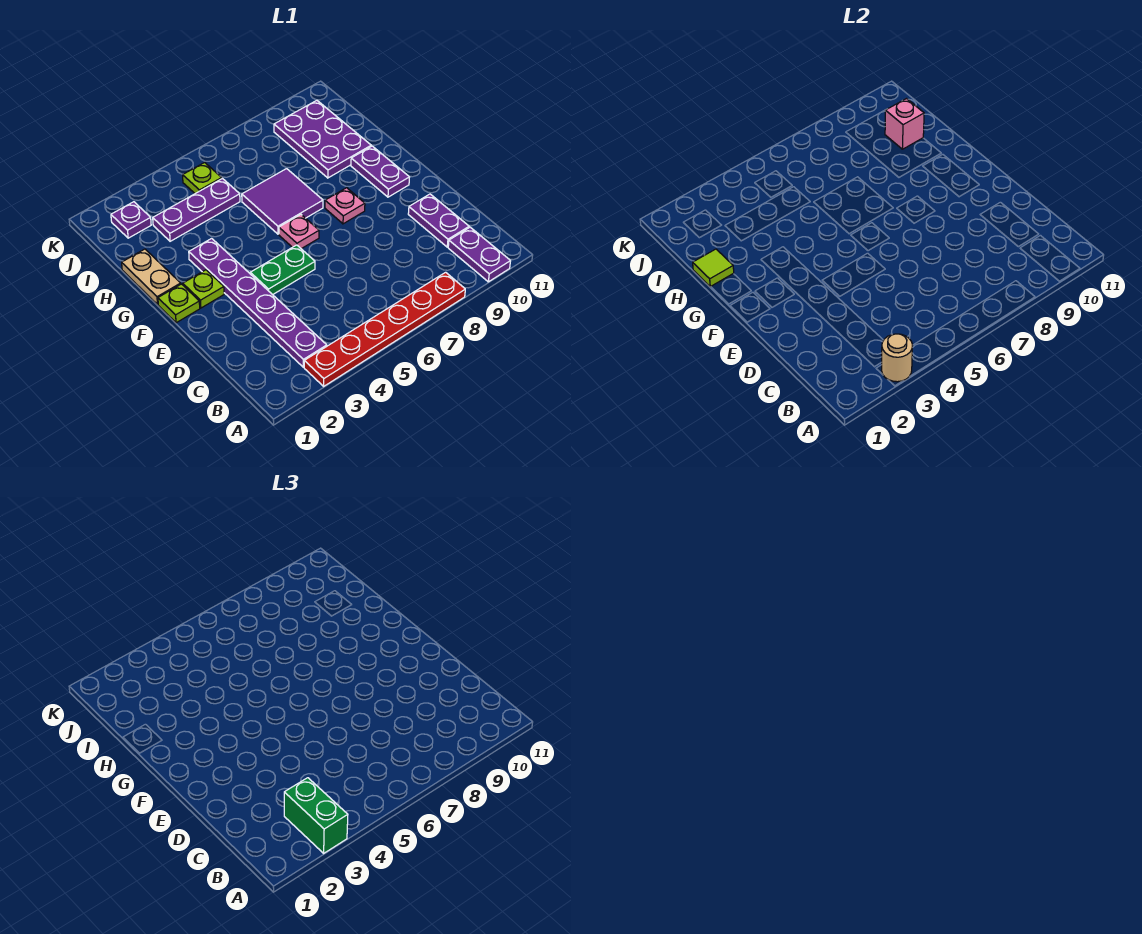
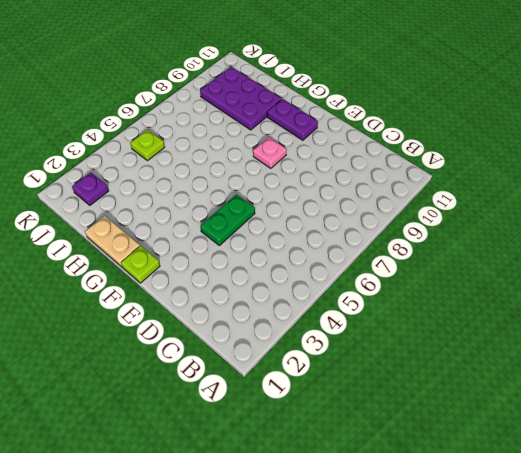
none -> red 1x6 plate [304,272,465,386]
none -> purple 1x2 plate [448,227,510,282]
none -> purple 1x6 plate [189,238,327,367]

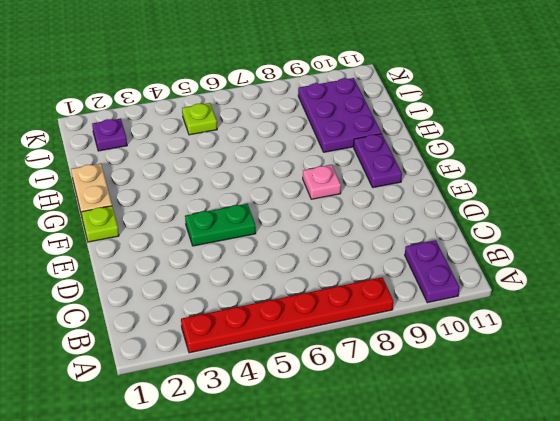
none -> purple 1x6 plate [189,238,327,367]
none -> purple 1x2 plate [408,194,469,247]
none -> lime 1x1 plate [183,270,224,308]

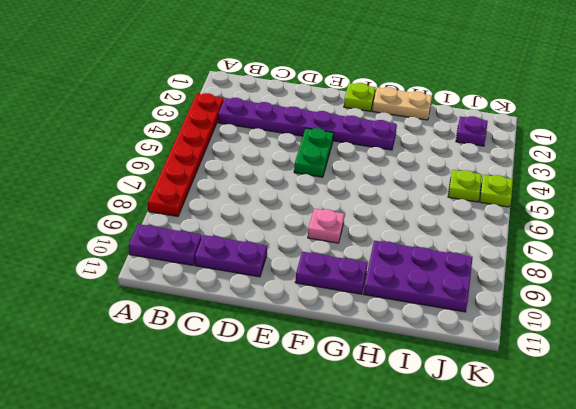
lime 1x1 plate [479,175,513,207] -> lime 1x1 plate moved to [183,270,224,308]
none -> pink 1x1 plate [279,215,319,249]
none -> purple 2x2 tile [242,169,323,234]
none -> purple 1x3 plate [153,179,240,241]

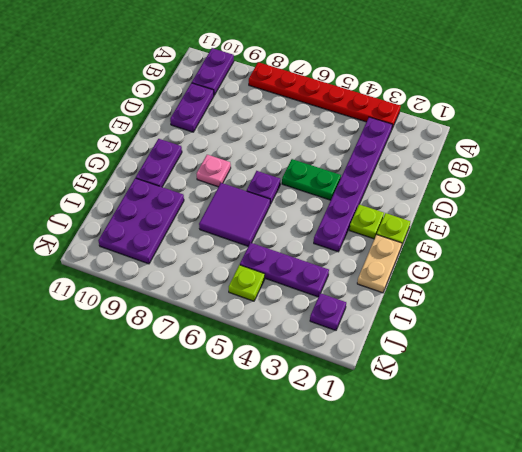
purple 1x1 plate [247,171,280,204] -> pink 1x1 plate [279,215,319,249]
none -> tan 1x1 round brick [882,334,912,382]
none -> lime 1x1 tile [693,249,734,287]
none -> pink 1x1 brick [885,99,924,149]

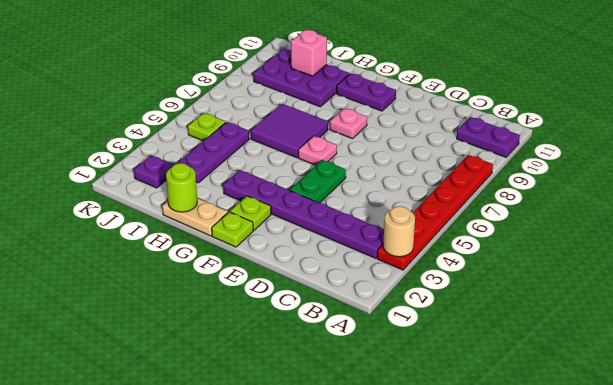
lime 1x1 round brick [166,163,197,212] -> lime 1x1 tile [693,249,734,287]
none -> purple 1x2 plate [408,194,469,247]
none -> green 1x2 brick [284,778,348,853]

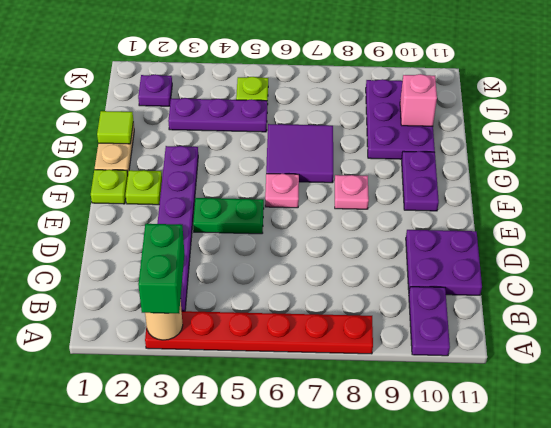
purple 2x2 plate [406,230,482,295] -> purple 1x2 plate [408,194,469,247]

